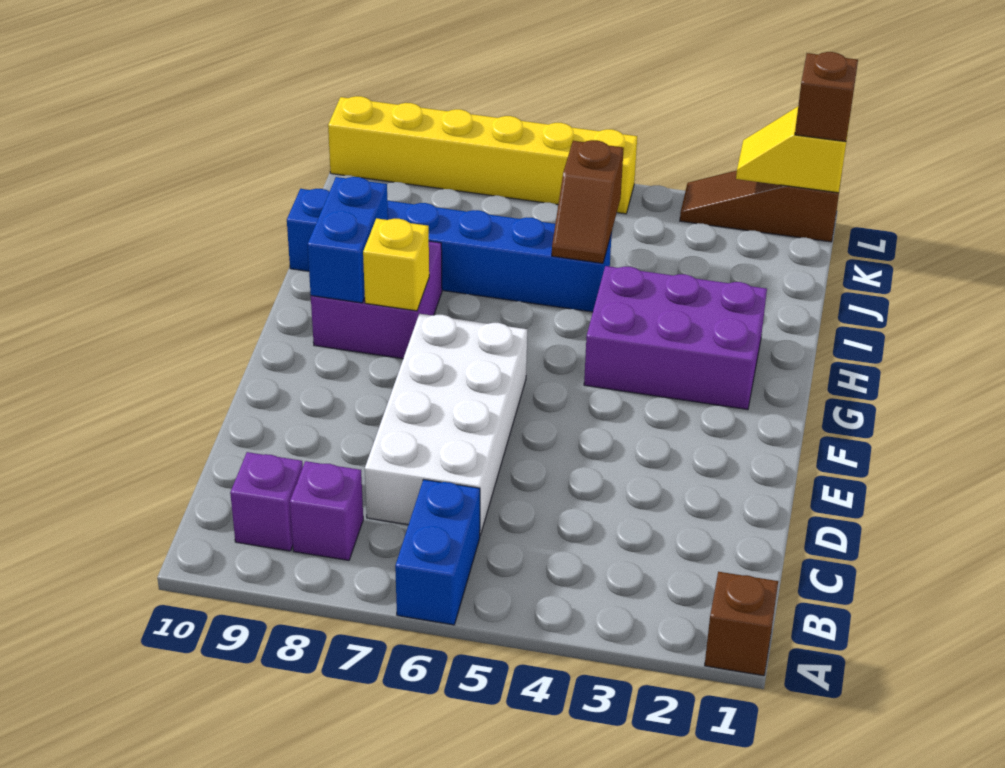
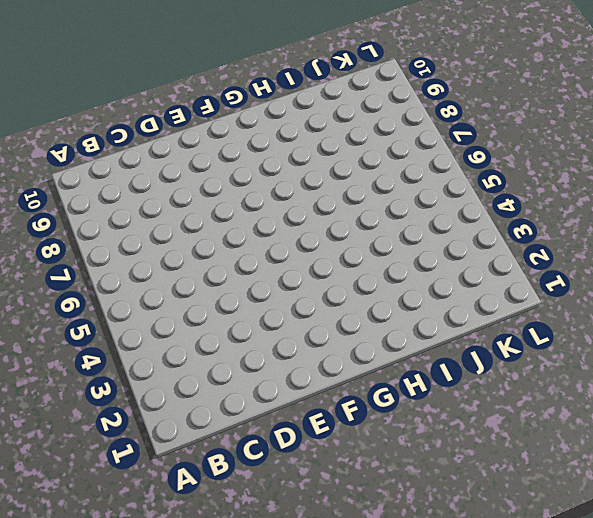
none -> brown 1x1 brick [705,572,778,676]
none -> blue 1x2 brick [395,480,480,625]
none -> purple 1x1 brick [290,461,363,560]

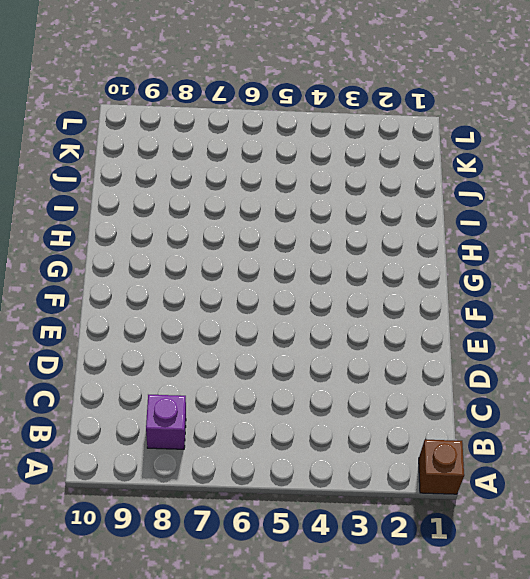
none -> blue 1x2 brick [395,480,480,625]
none -> purple 1x1 brick [230,452,303,551]
none -> white 2x4 brick [365,314,527,535]

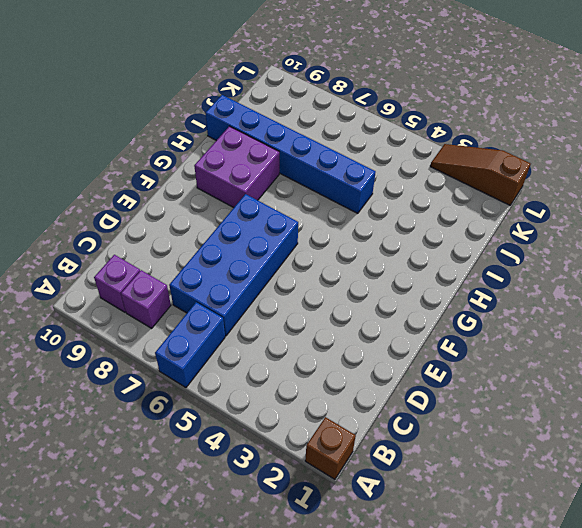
blue 2x4 brick [169,194,298,336] -> white 2x4 brick [365,314,527,535]
none -> purple 2x3 brick [584,266,767,410]
none -> yellow 1x6 brick [328,96,637,214]
none -> yellow 1x1 brick [363,218,429,311]

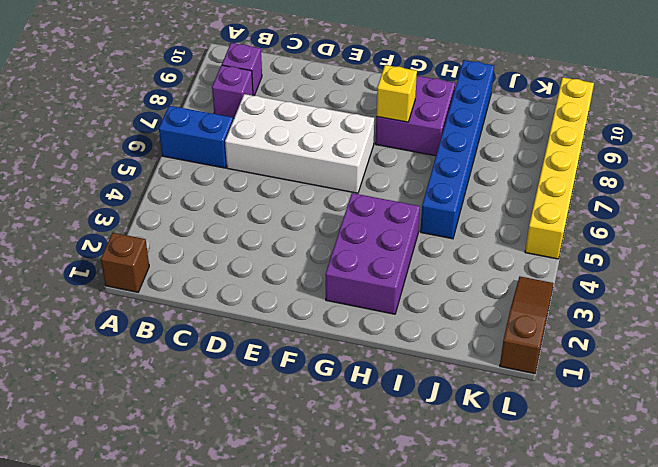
none -> blue 1x2 brick [308,177,388,303]
none -> brown 1x2 slope [552,140,624,263]
none -> yellow 1x2 slope [736,107,849,193]

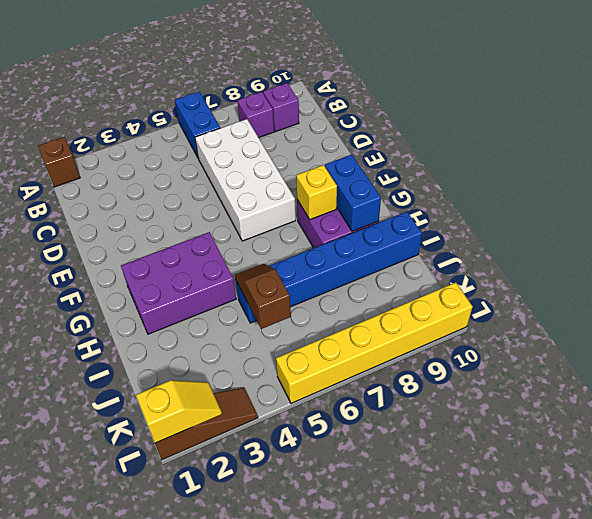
none -> brown 1x1 brick [795,52,858,142]

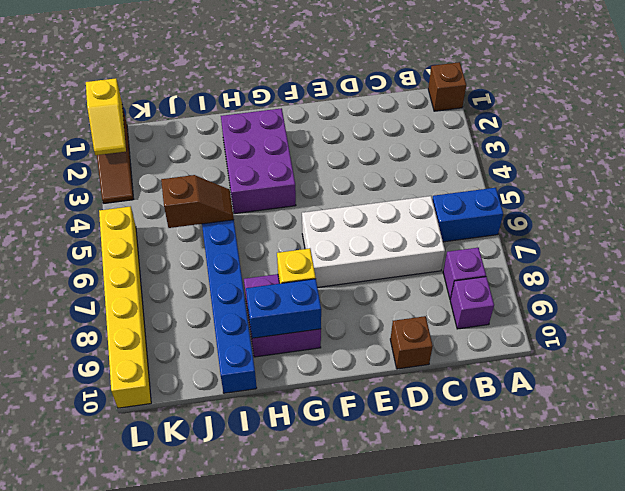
brown 1x1 brick [390,316,433,369] -> brown 1x1 brick moved to [795,52,858,142]

